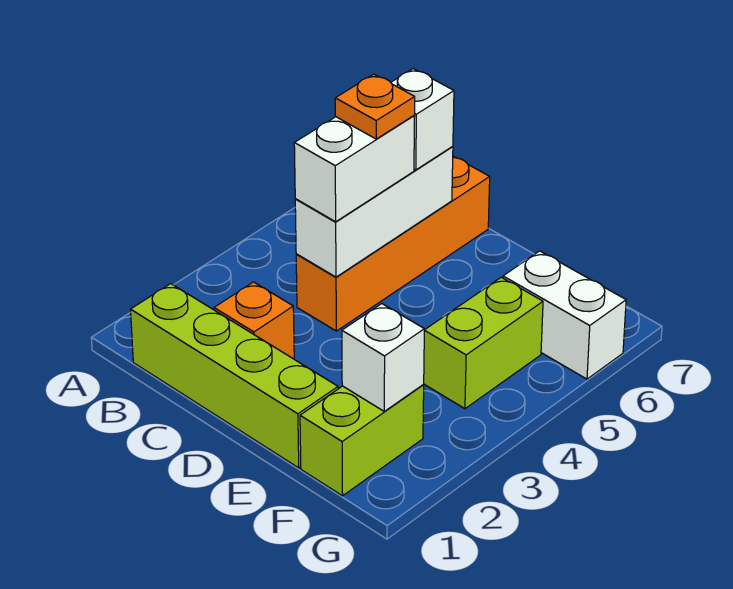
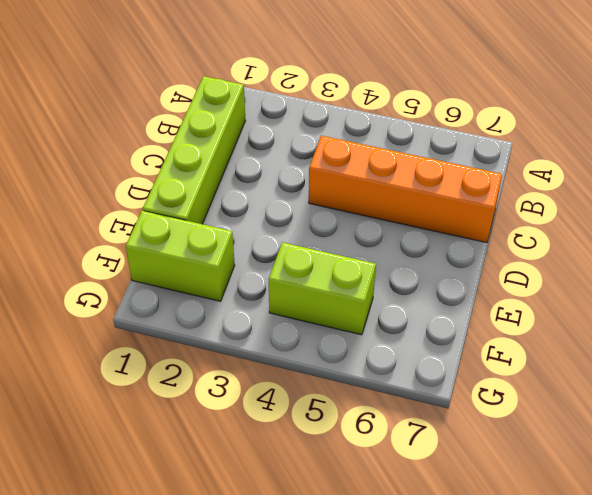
none -> orange 1x1 brick [214,282,294,359]
none -> white 1x2 brick [503,251,626,379]

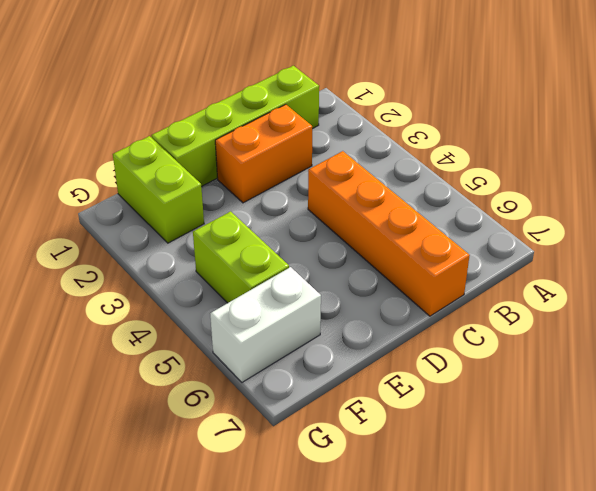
orange 1x2 brick [215,105,312,203] -> orange 1x1 brick [214,282,294,359]
none -> white 1x3 brick [295,147,453,277]
none -> white 1x1 brick [342,304,424,411]

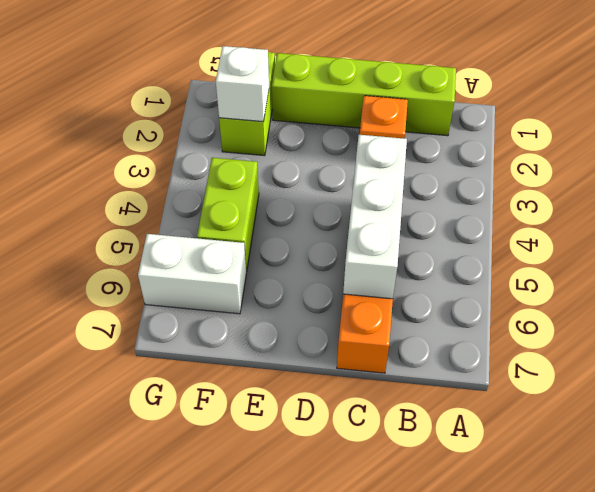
none -> white 1x2 brick [294,116,415,222]
none -> white 1x1 brick [391,69,454,170]

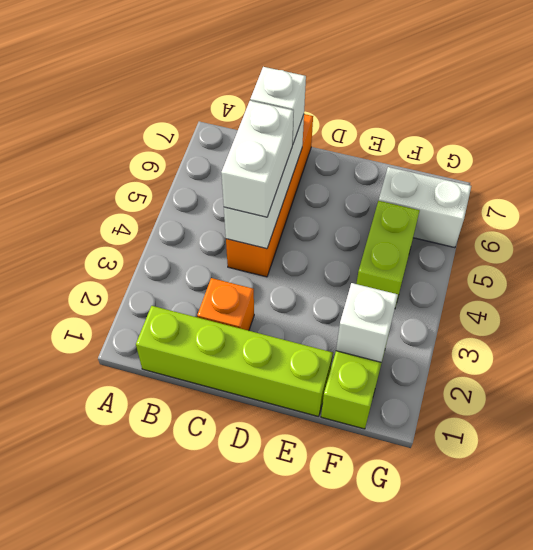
none -> orange 1x1 plate [335,74,415,139]

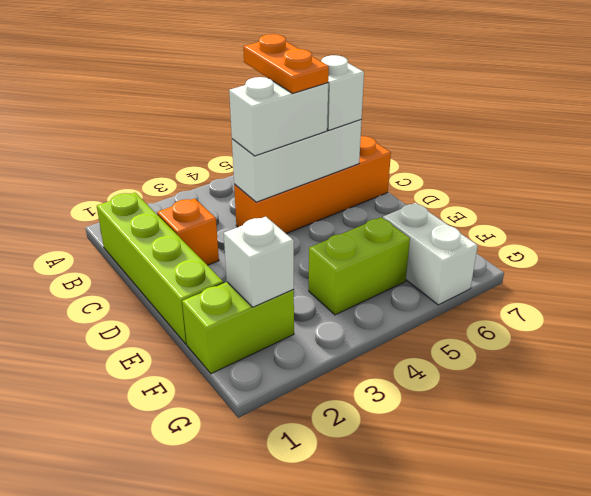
orange 1x2 plate [243,34,329,93] -> orange 1x1 plate [335,74,415,139]

